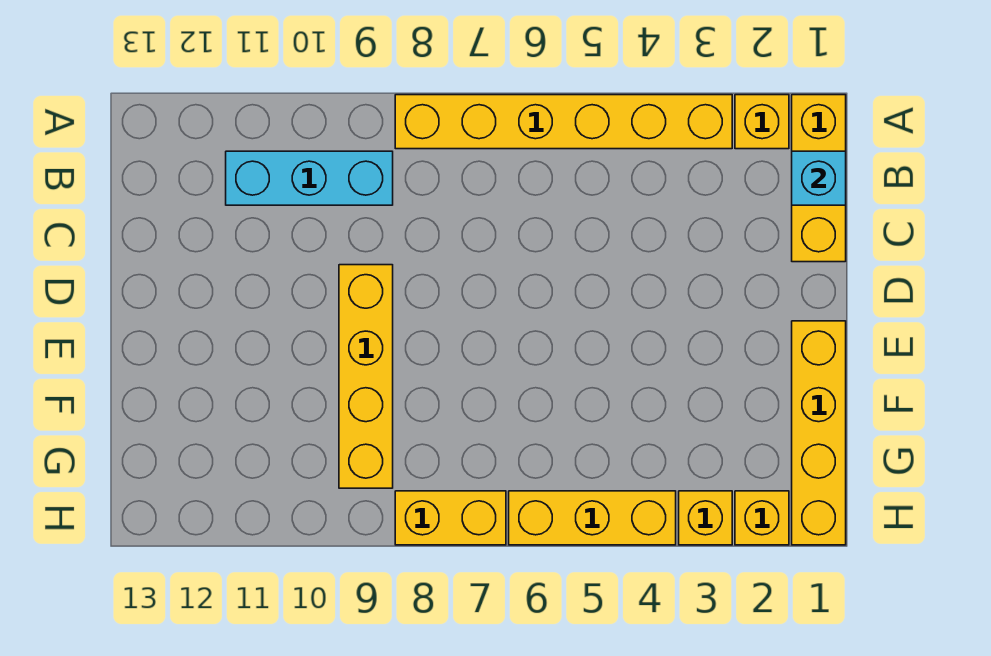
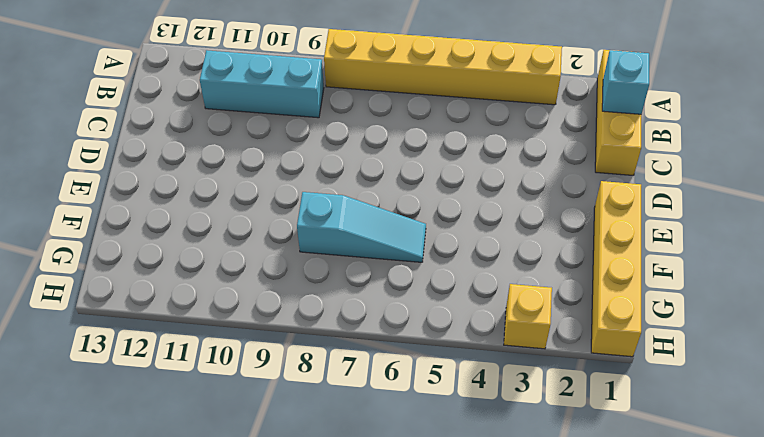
cyan 1x3 slope [297,192,426,262] -> none
none -> yellow 1x1 brick [735,95,789,149]
none -> yellow 1x4 brick [339,265,393,488]

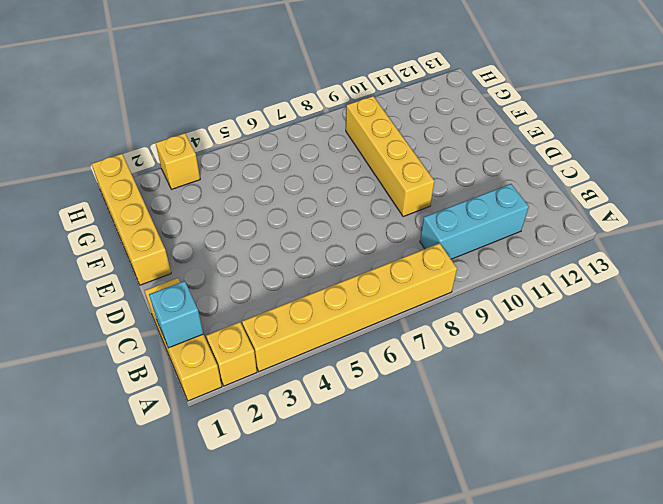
none -> yellow 1x1 brick [735,491,789,545]
none -> yellow 1x3 brick [509,491,676,545]

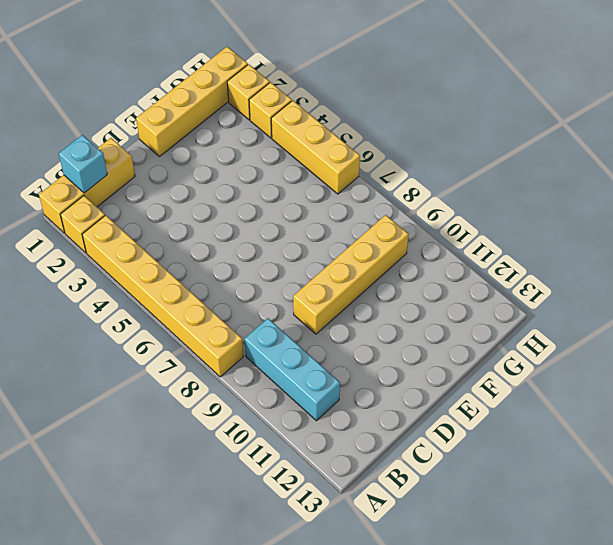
none -> yellow 1x2 brick [395,491,506,545]

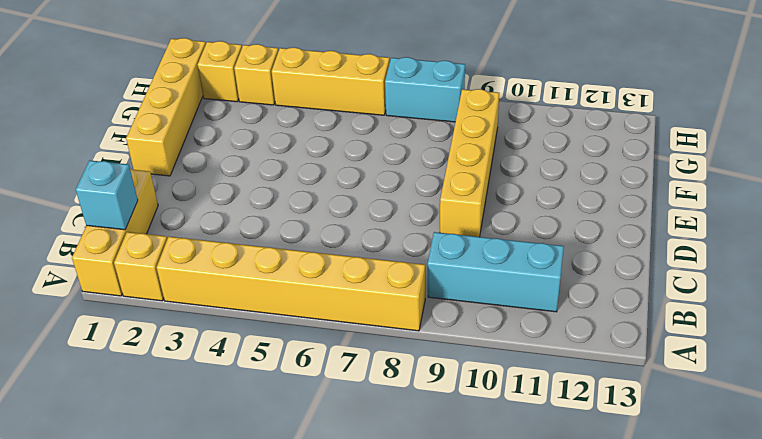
cyan 1x2 brick [385,57,465,122] -> yellow 1x2 brick [395,491,506,545]

